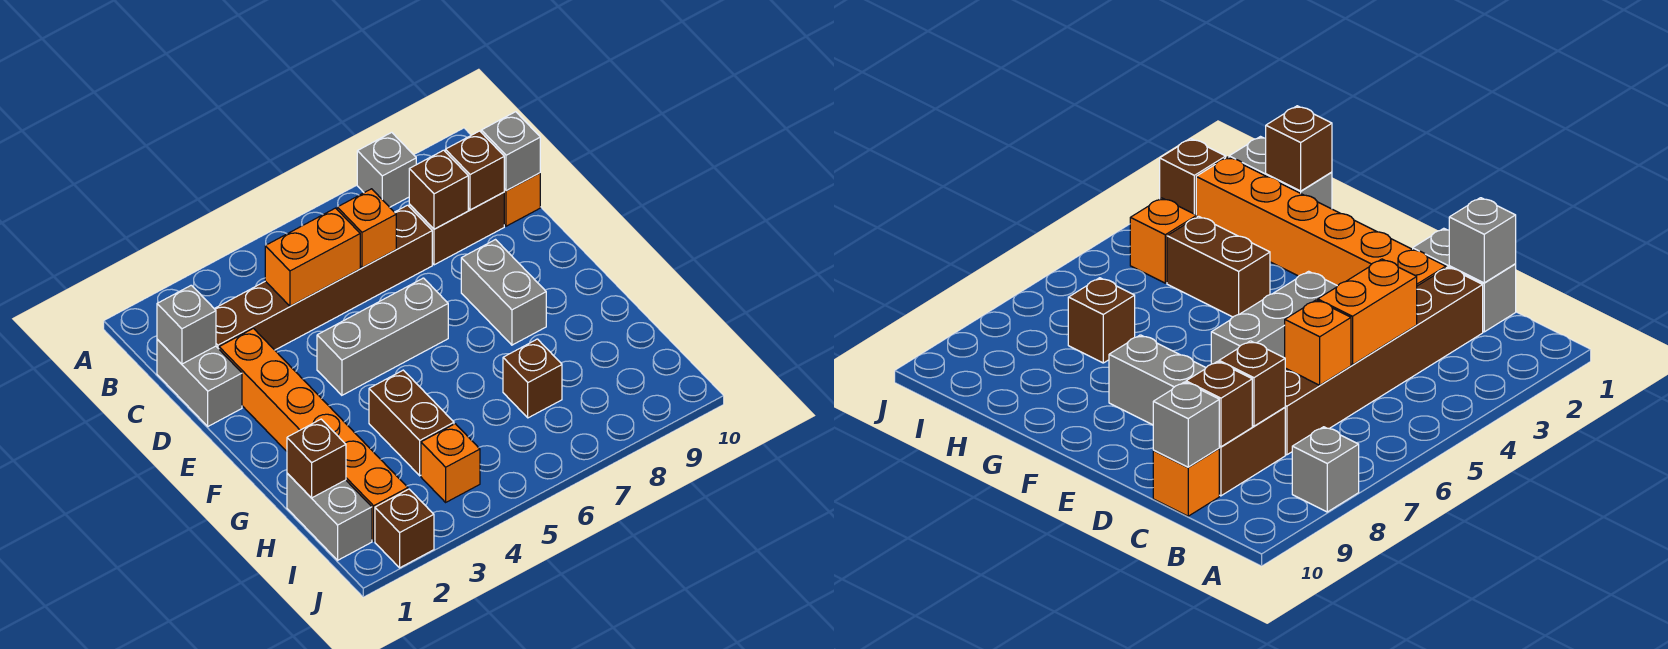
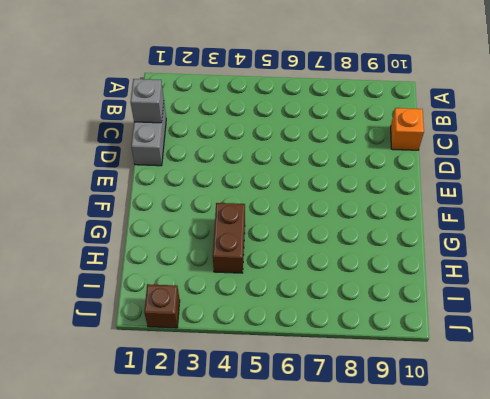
none -> grey 1x1 brick [357,132,416,207]
none -> brown 1x6 brick [214,205,432,350]
none -> brown 1x2 brick [409,192,504,265]

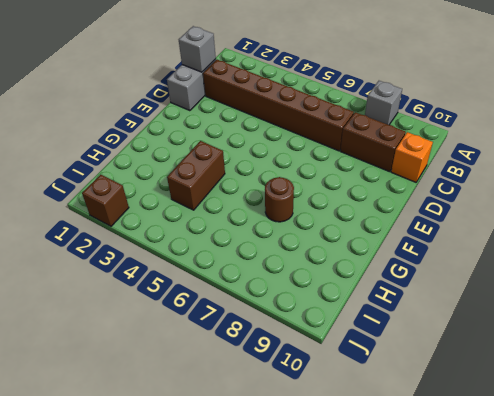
brown 1x1 round brick [265,177,294,222] -> none
none -> orange 1x6 brick [219,328,408,541]
none -> grey 1x3 brick [317,278,448,395]
none -> grey 1x2 brick [461,240,546,345]

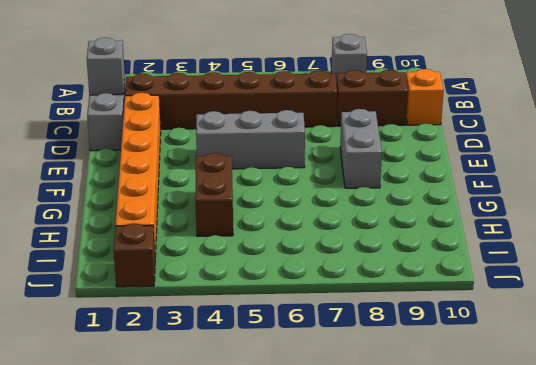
none -> grey 1x2 brick [287,473,372,560]
none -> brown 1x1 brick [503,339,562,418]
none -> orange 1x1 brick [421,424,480,502]

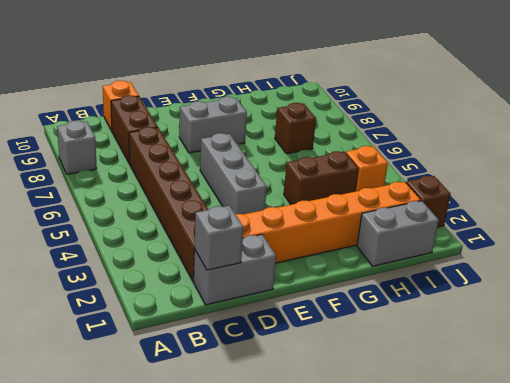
none -> orange 1x2 brick [265,208,360,306]
none -> orange 1x1 brick [337,189,396,268]
none -> brown 1x1 brick [409,150,468,229]

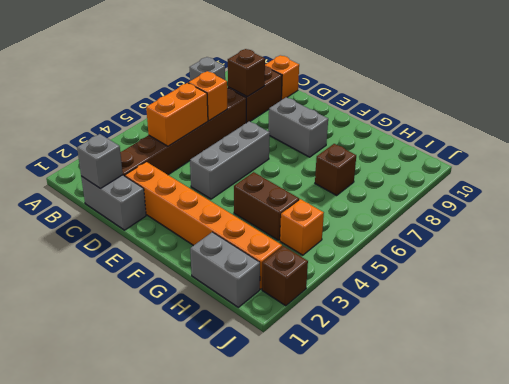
none -> brown 1x1 brick [445,131,504,210]
none -> grey 1x1 brick [481,112,540,191]
none -> brown 1x1 brick [287,419,346,498]

